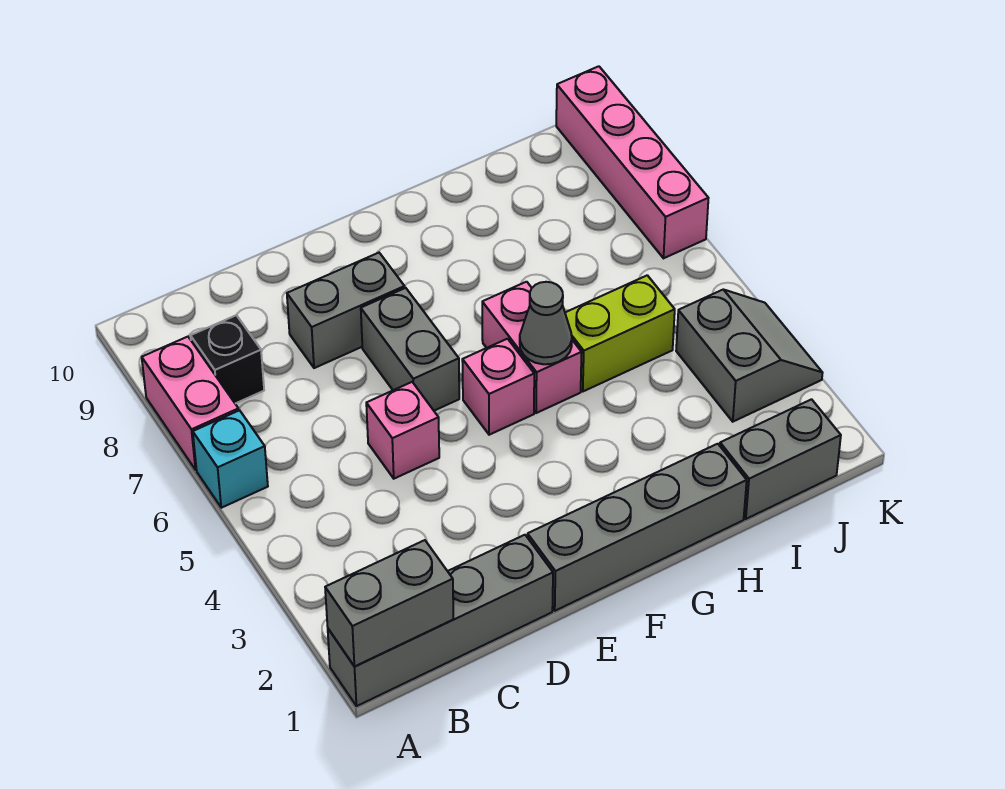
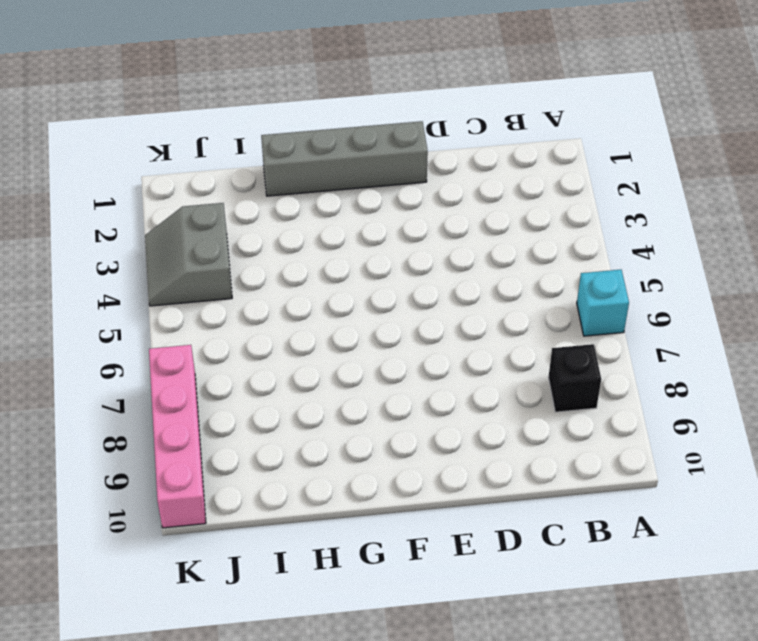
none -> grey 1x4 brick [328,535,553,706]
none -> pink 1x2 brick [142,337,239,470]
none -> pink 1x1 brick [366,382,439,479]

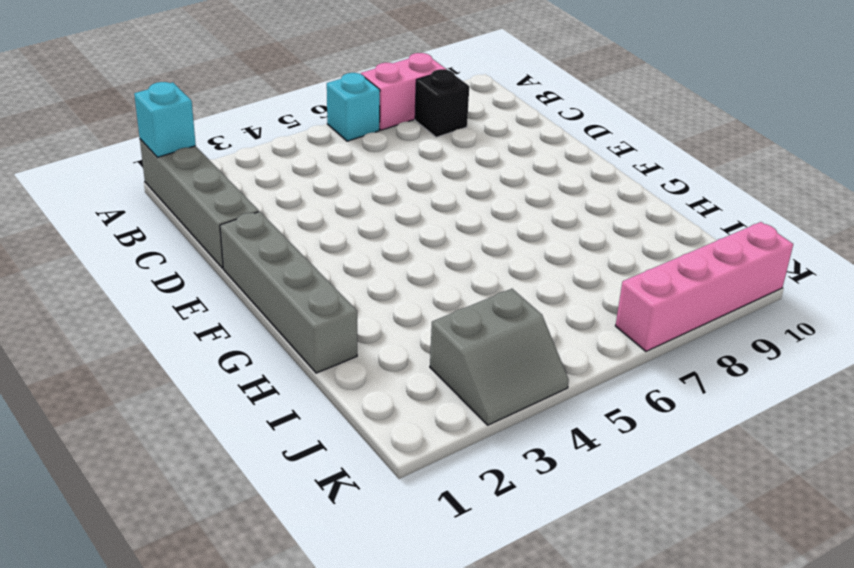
cyan 1x1 brick [134,82,196,157] -> grey 1x2 brick [325,540,453,667]
none -> pink 1x1 brick [366,382,439,479]
none -> grey 1x2 brick [287,253,405,368]
none -> grey 1x2 brick [361,288,459,411]

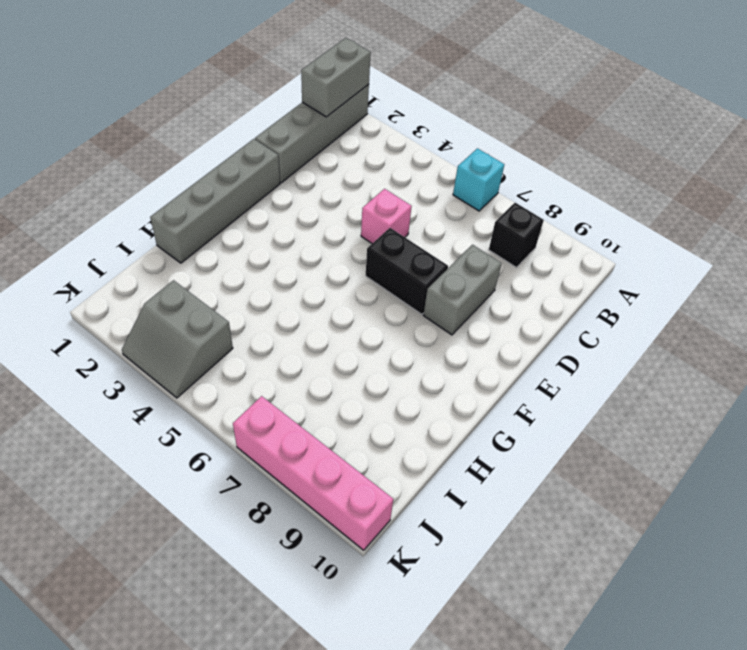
black 1x2 brick [366,228,448,314] -> grey 1x2 brick [361,288,459,411]
none -> pink 1x2 brick [142,337,239,470]
none -> pink 1x1 brick [462,339,534,435]
none -> pink 1x2 brick [482,282,582,413]

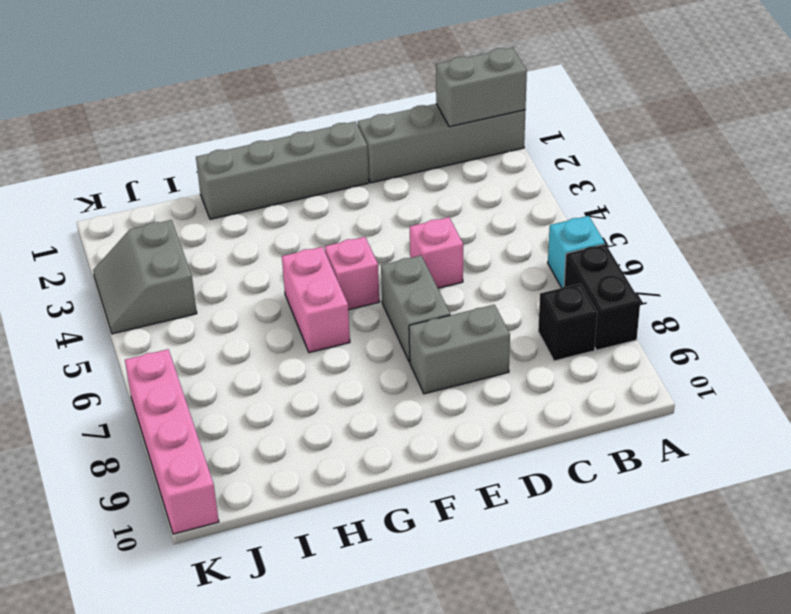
black 1x2 brick [564,244,640,350] -> pink 1x2 brick [142,337,239,470]
none -> lime 1x2 brick [565,275,675,391]
none -> grey 1x2 brick [720,399,841,519]
none -> grey 1x1 cone [520,282,572,364]

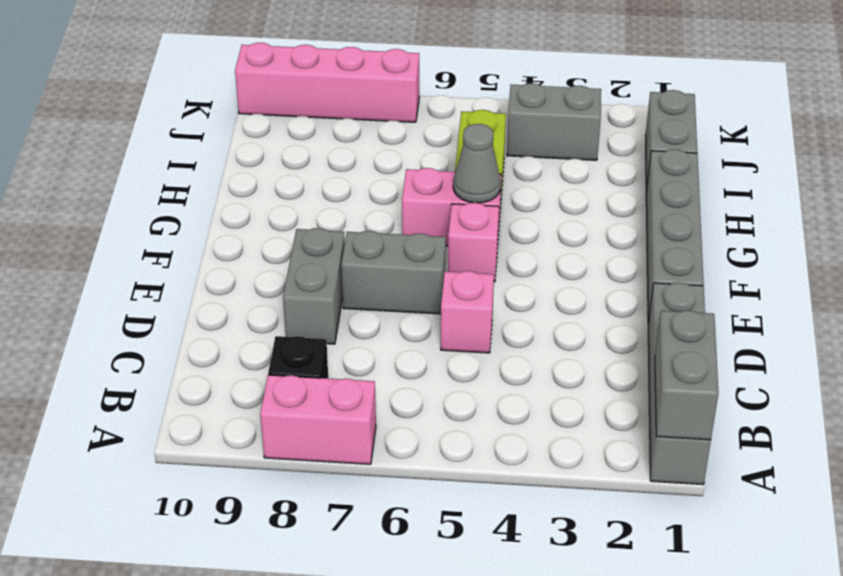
none -> cyan 1x1 brick [193,410,268,508]

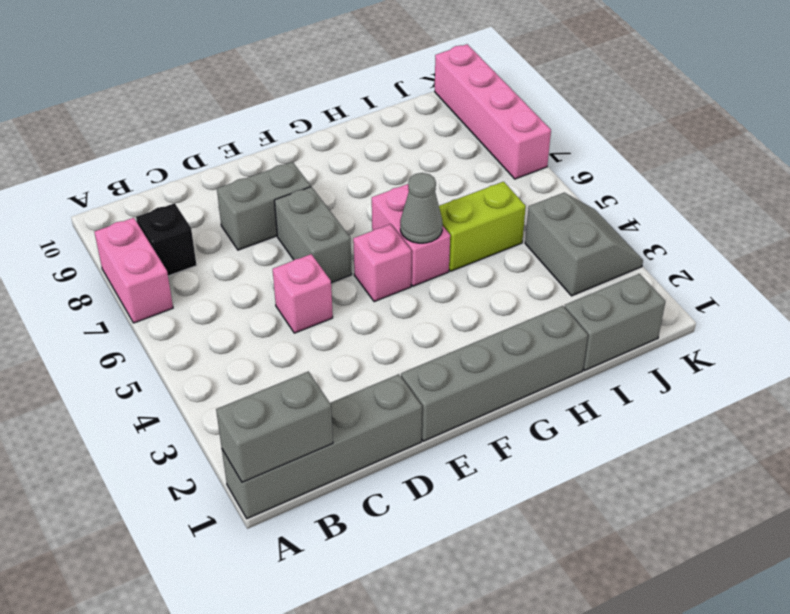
none -> cyan 1x1 brick [193,410,268,508]

